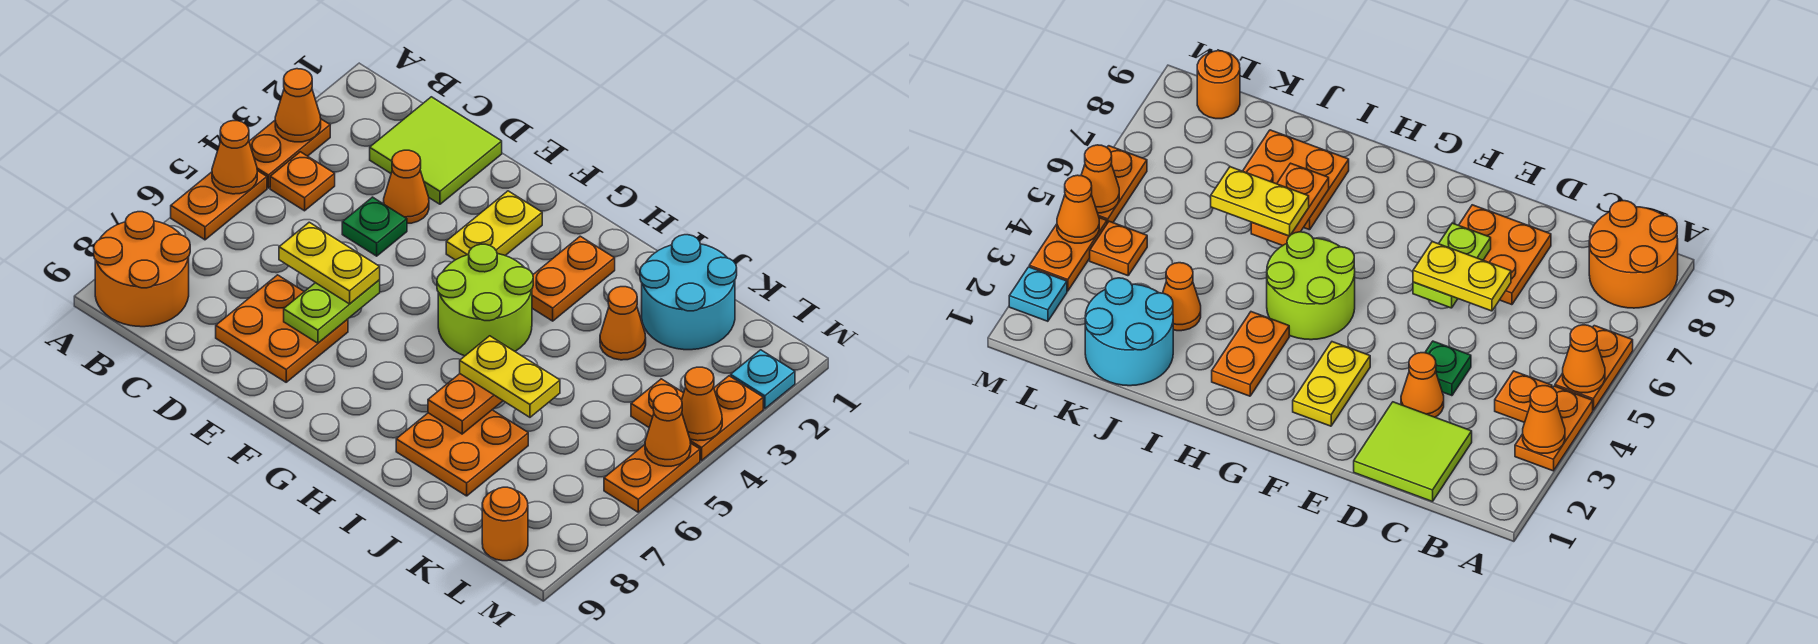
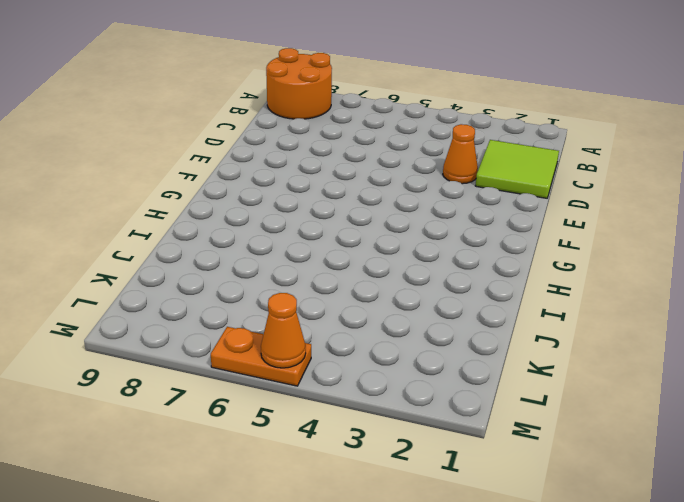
none -> orange 1x2 plate [249,119,330,188]
none -> orange 1x2 plate [171,171,267,240]
none -> orange 1x1 plate [270,152,335,211]

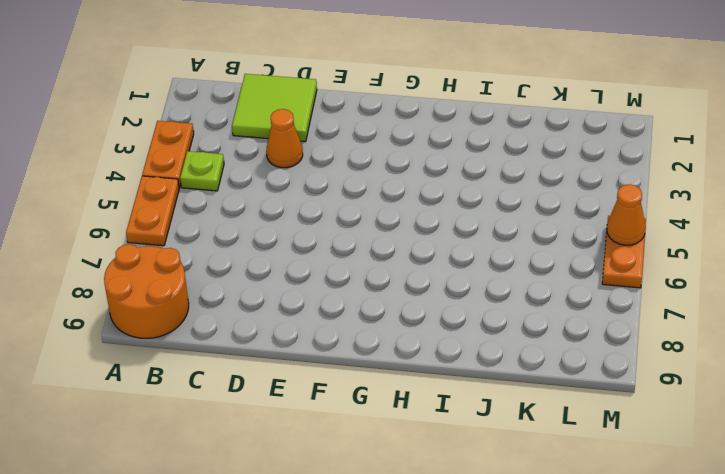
lime 1x1 plate [180,151,224,191] -> orange 1x1 plate [270,152,335,211]
none -> green 1x1 plate [342,197,407,256]
none -> orange 2x2 plate [216,275,348,382]
none -> yellow 1x2 plate [446,191,542,260]

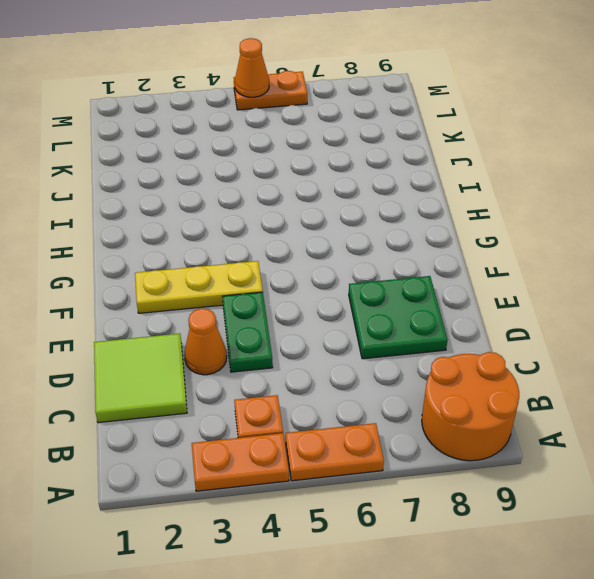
green 1x2 plate [222,292,273,372] -> green 1x1 plate [342,197,407,256]
green 2x2 plate [349,276,448,359] -> orange 2x2 plate [216,275,348,382]
yellow 1x3 plate [135,261,263,313] -> yellow 1x2 plate [446,191,542,260]
none -> lime 2x2 round brick [437,244,533,356]
none -> orange 1x2 plate [532,236,615,321]
none -> orange 2x2 plate [396,410,528,496]

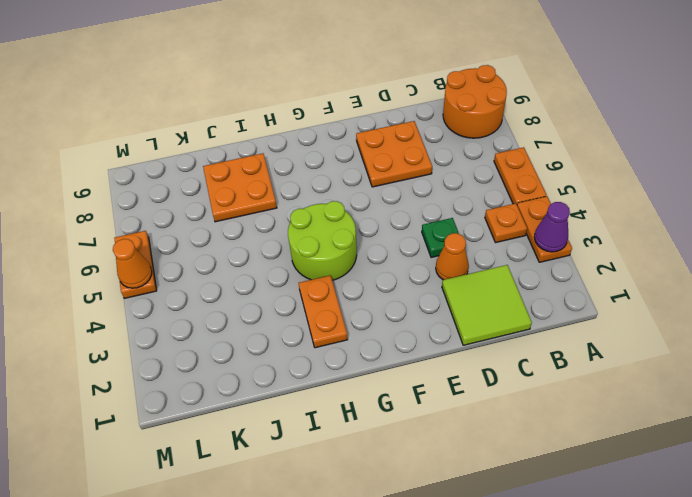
purple 1x1 cone [534,202,570,252] -> orange 1x1 cone [275,69,321,142]
none -> yellow 1x2 plate [446,191,542,260]
none -> cyan 2x2 round brick [640,235,737,350]
none -> orange 1x1 cone [600,287,646,360]

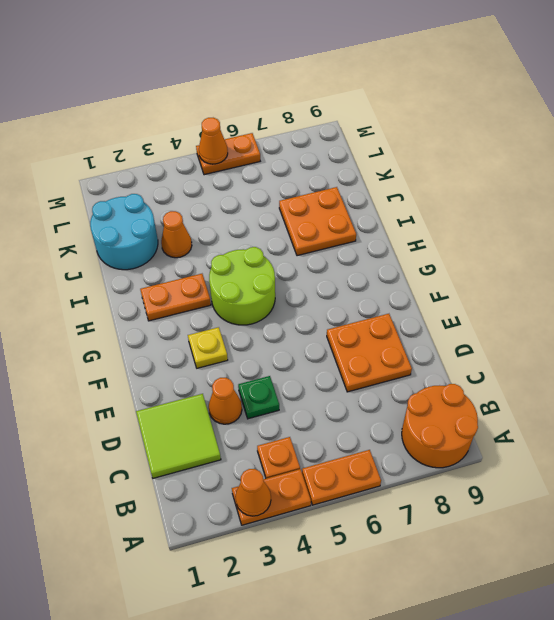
yellow 1x1 plate [188,327,228,368] -> yellow 1x2 plate [446,191,542,260]
none -> orange 1x1 plate [631,379,684,427]
none -> orange 1x1 round brick [482,487,528,561]
none -> cyan 1x1 plate [731,350,795,409]

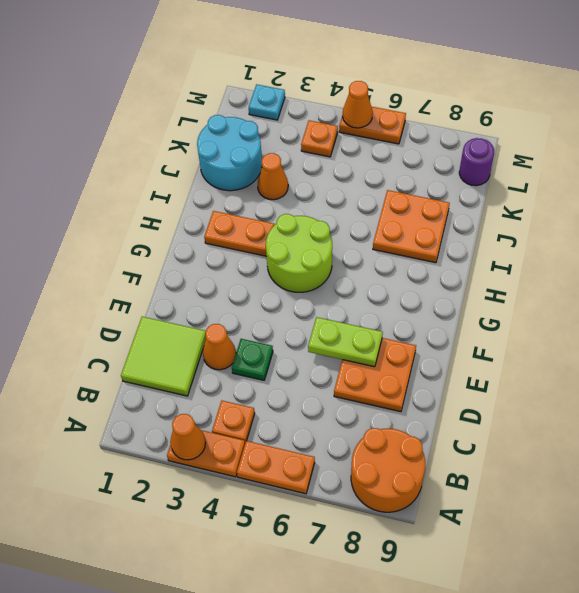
purple 1x1 round brick [459,138,494,186] -> orange 1x1 round brick [482,487,528,561]
none -> yellow 1x2 plate [446,191,542,260]
none -> orange 1x2 plate [690,376,763,460]
none -> orange 1x1 cone [212,121,257,194]

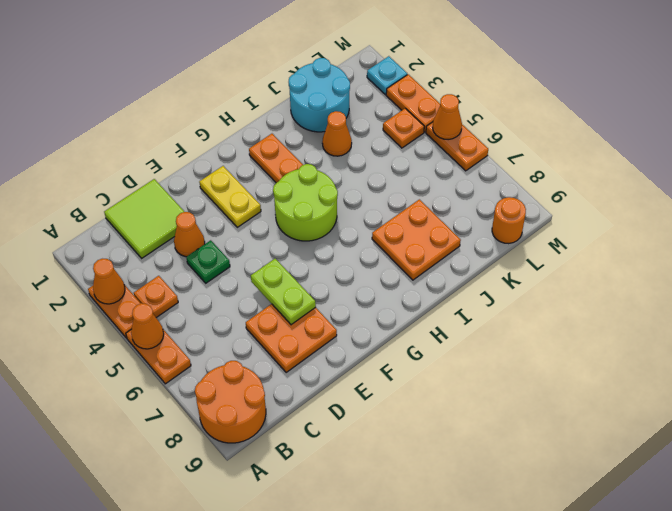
none -> orange 1x2 plate [428,374,503,434]
none -> orange 1x1 cone [682,367,722,441]
none -> yellow 1x2 plate [279,222,380,304]

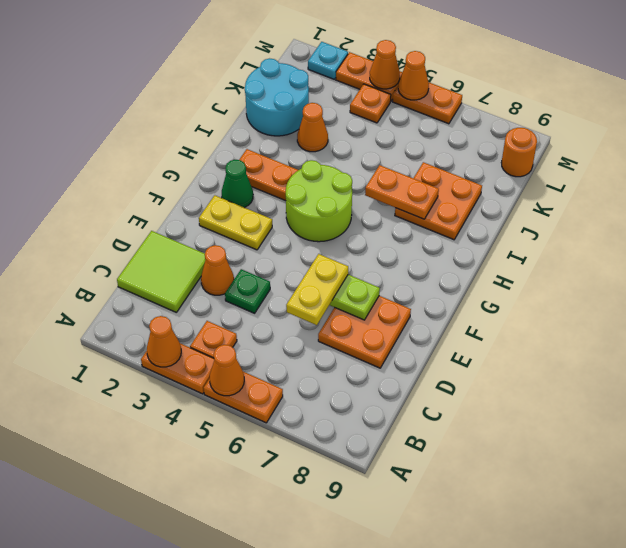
green 1x1 cone [222,160,253,208] -> none
none -> orange 2x2 round brick [94,212,190,327]
none -> yellow 1x2 plate [460,336,560,417]

